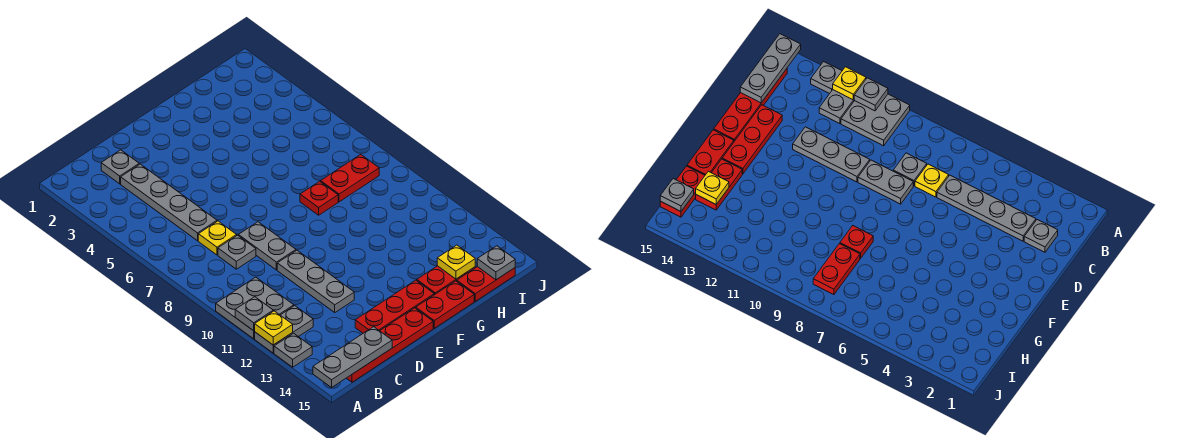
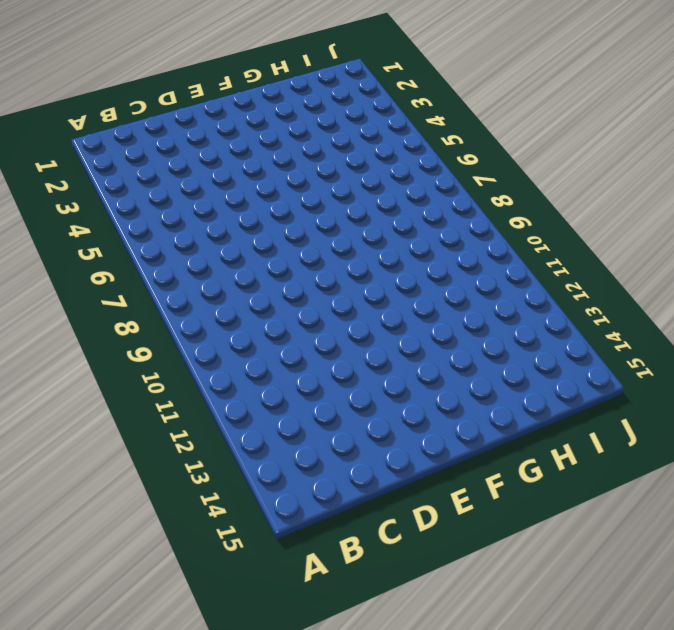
none -> grey 2x2 plate [216,277,294,339]
none -> grey 1x2 plate [255,306,313,353]
none -> grey 1x1 plate [274,333,312,367]

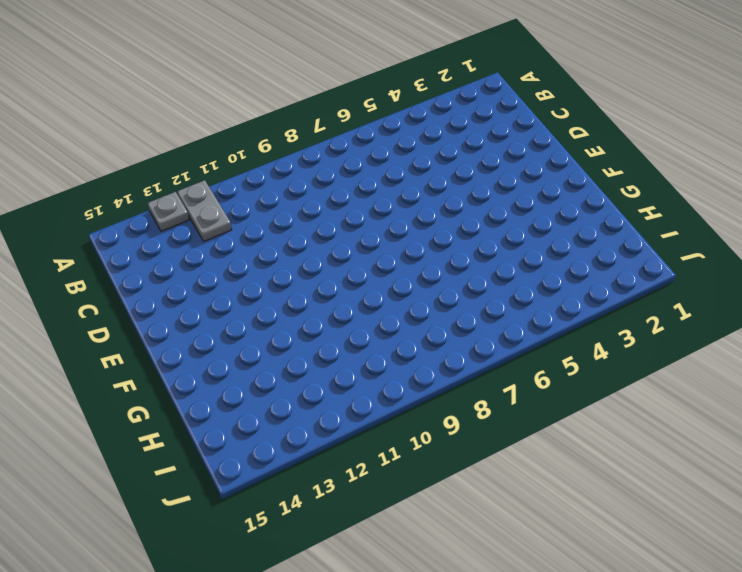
none -> grey 2x2 plate [216,277,294,339]
none -> red 1x4 plate [347,308,433,382]
none -> grey 1x1 plate [101,150,139,184]

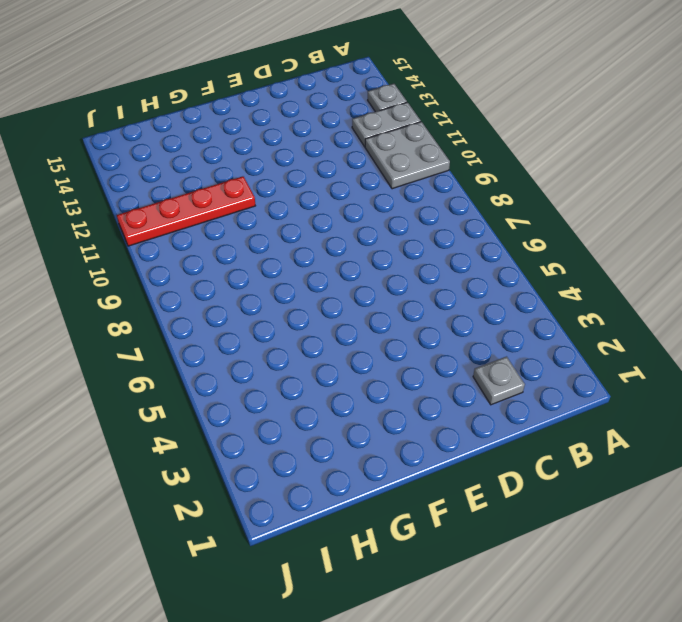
red 1x4 plate [117,176,255,246] -> red 1x4 plate moved to [347,308,433,382]
none -> grey 1x4 plate [121,164,217,241]
none -> yellow 1x1 plate [198,221,237,255]
none -> grey 1x1 plate [218,235,256,269]

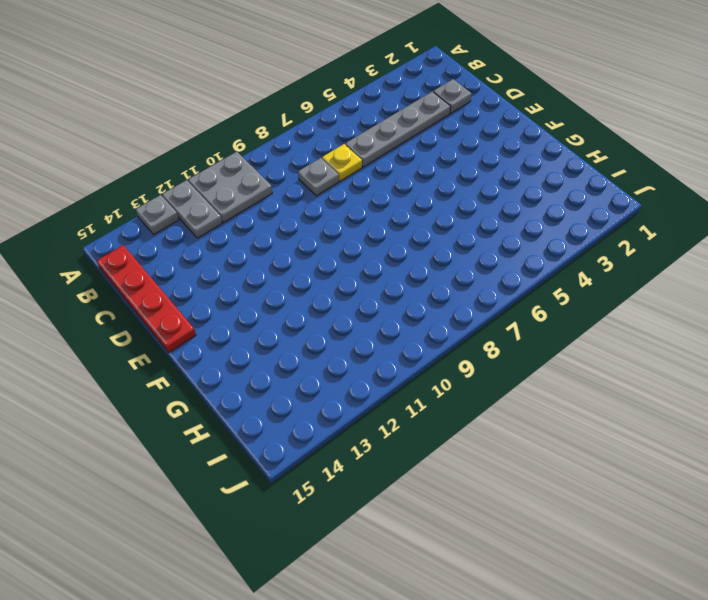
none -> grey 1x2 plate [238,222,296,270]
none -> grey 1x3 plate [277,250,354,312]
none -> red 1x3 plate [355,280,434,333]

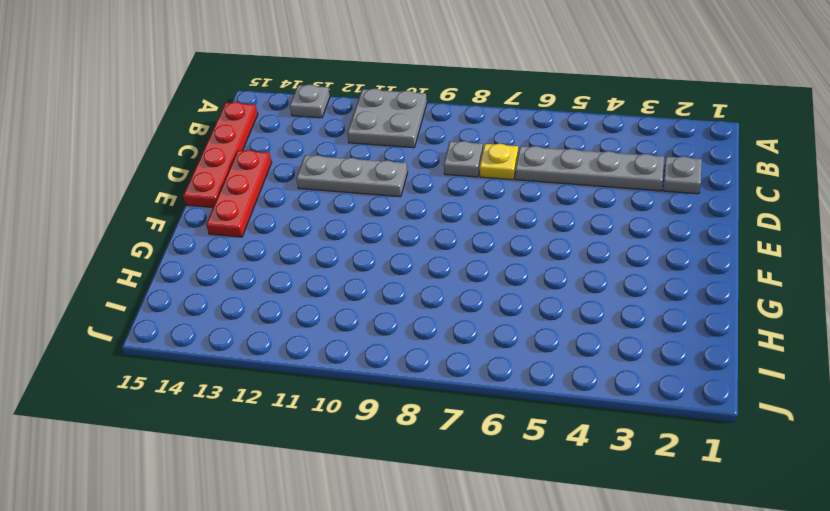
none -> grey 1x2 plate [255,306,313,353]
none -> grey 1x2 plate [238,222,296,270]
none -> red 1x2 plate [416,281,474,328]

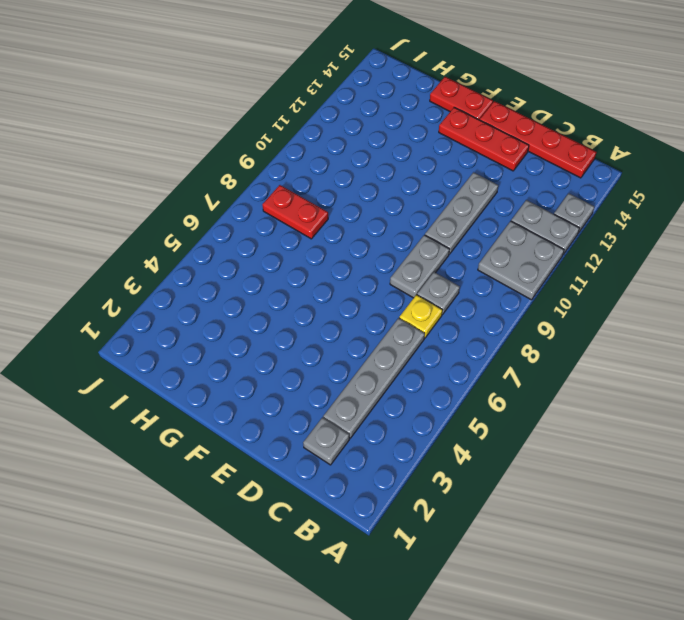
none -> red 1x1 plate [300,181,338,215]
none -> red 1x2 plate [417,266,475,295]
none -> red 1x2 plate [457,267,515,301]

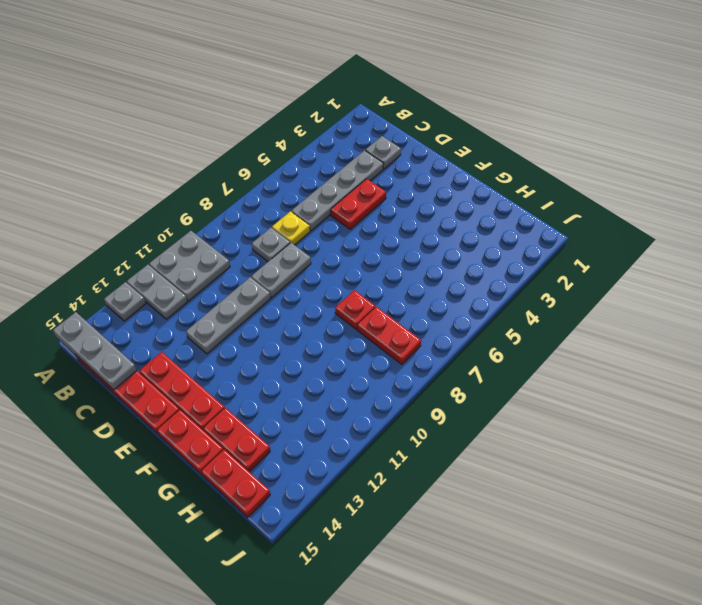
red 1x2 plate [331,179,386,229] -> none
none -> grey 1x1 plate [235,297,273,331]
none -> yellow 1x1 plate [254,311,293,345]
none -> yellow 1x1 plate [437,245,475,279]

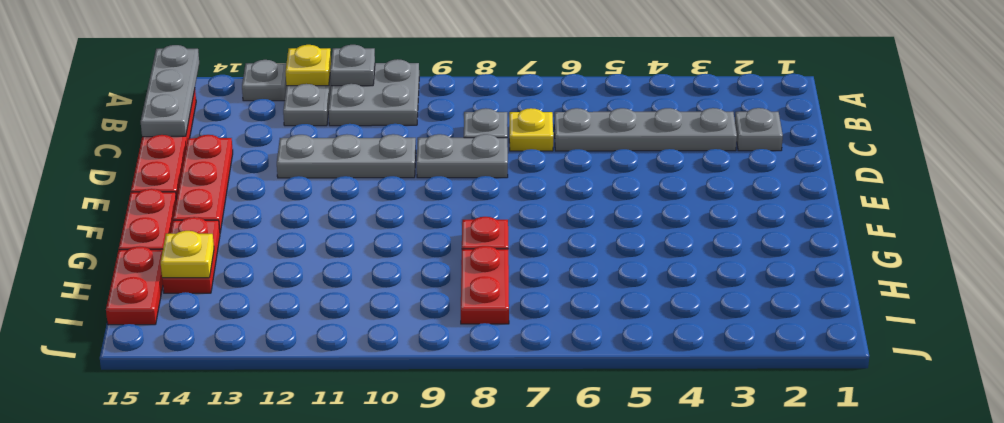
none -> grey 1x1 plate [477,246,515,280]

